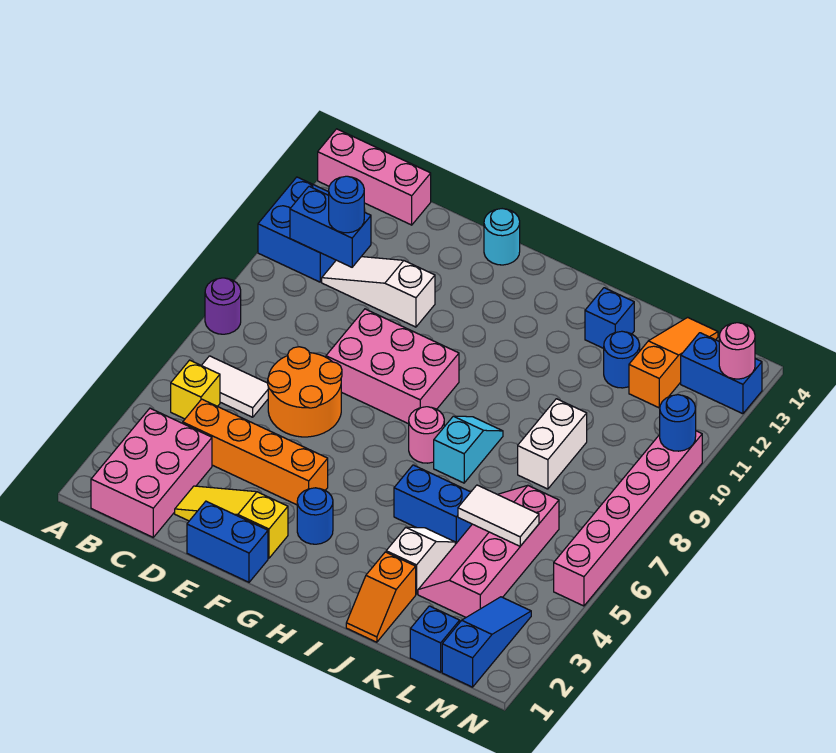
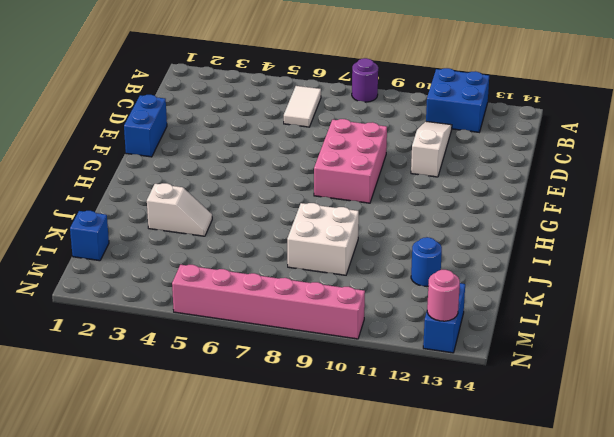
white 2x2 brick [287,203,359,275] -> white 1x2 brick [518,399,587,489]
none -> pink 1x3 brick [318,129,431,225]
none -> pink 2x3 brick [91,408,212,537]
none -> yellow 1x1 brick [171,360,220,419]
none -> orange 1x4 brick [183,399,328,505]

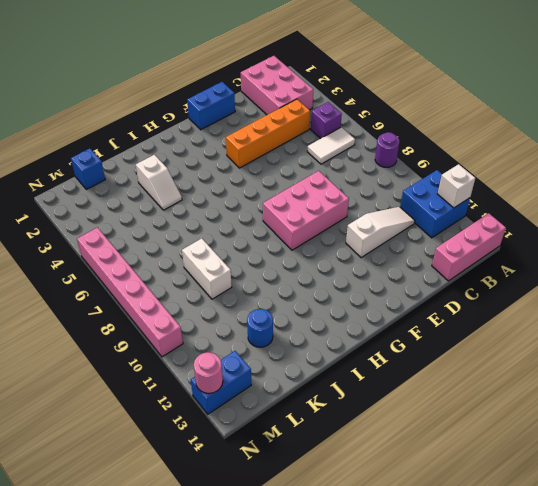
white 1x1 brick [438,164,475,208] -> none
purple 1x1 brick [311,102,342,139] -> yellow 1x1 brick [171,360,220,419]
none -> yellow 1x3 slope [175,486,288,558]
none -> orange 2x2 round brick [268,347,342,437]
none -> cyan 1x1 round brick [484,209,520,265]
none -> blue 1x1 round brick [297,488,333,544]

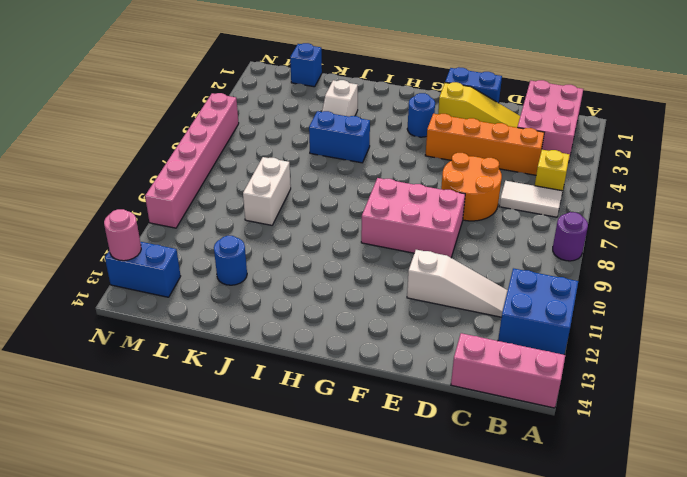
none -> cyan 1x1 round brick [484,209,520,265]
none -> pink 1x1 round brick [409,407,444,463]
none -> cyan 1x2 slope [434,416,503,483]
none -> orange 1x2 slope [346,552,416,642]

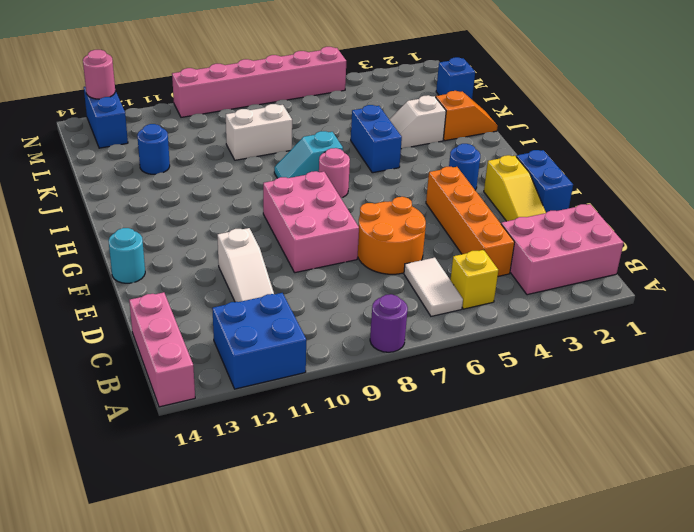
none -> blue 1x1 brick [585,288,634,348]
none -> pink 2x4 slope [418,486,559,617]
none -> orange 1x3 slope [629,317,718,408]
none -> blue 1x3 slope [442,597,531,687]

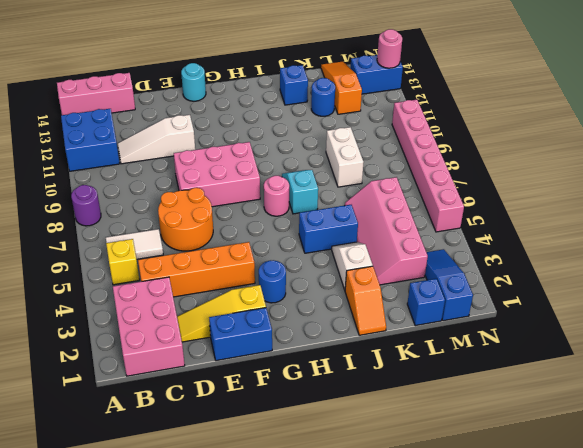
none -> blue 1x2 brick [290,186,371,267]
none -> white 1x2 tile [458,485,539,546]
none -> blue 1x1 round brick [660,395,696,451]
none -> blue 1x1 round brick [329,176,364,233]

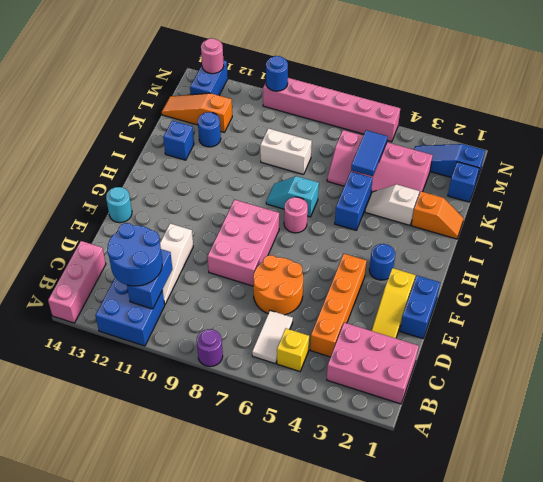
blue 2x2 round brick [107,223,162,286] -> blue 1x1 round brick [329,176,364,233]
blue 1x2 tile [351,130,388,176] -> white 1x2 tile [458,485,539,546]

